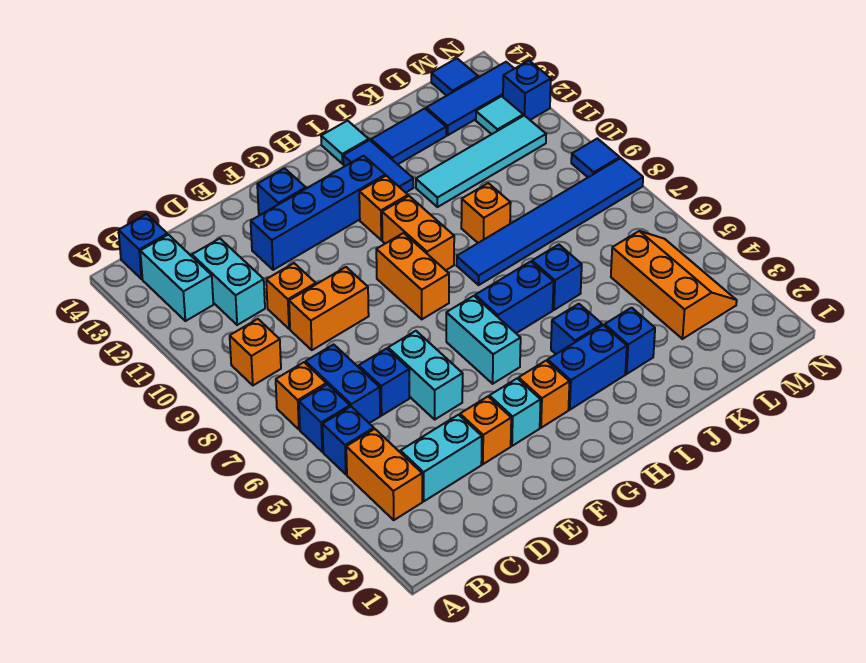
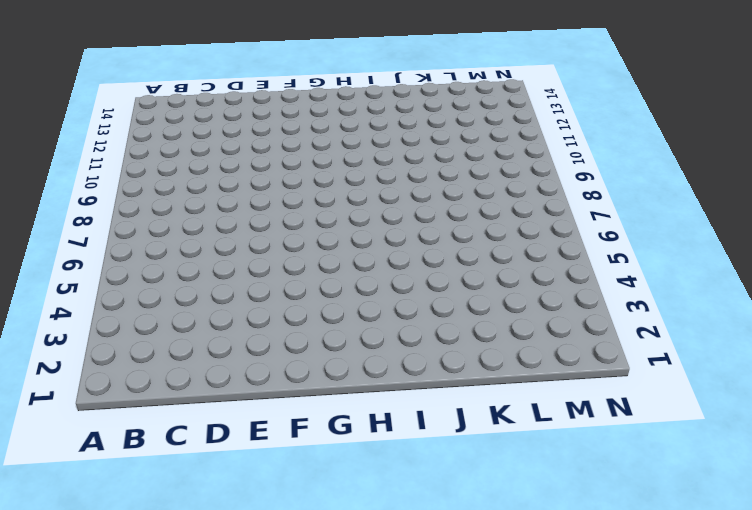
none -> orange 1x2 brick [346,429,422,520]
none -> blue 1x1 brick [322,407,374,474]
none -> blue 1x1 brick [299,384,350,452]
none -> orange 1x1 brick [276,362,326,429]

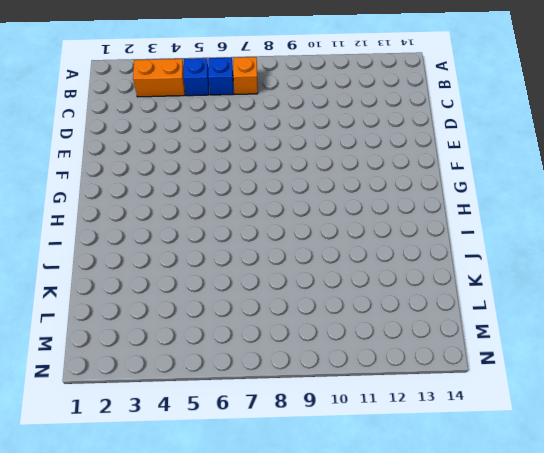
none -> orange 1x1 brick [230,319,281,385]
none -> cyan 1x2 brick [140,235,213,321]
none -> blue 1x1 brick [119,214,167,279]
none -> cyan 1x2 brick [400,415,482,501]

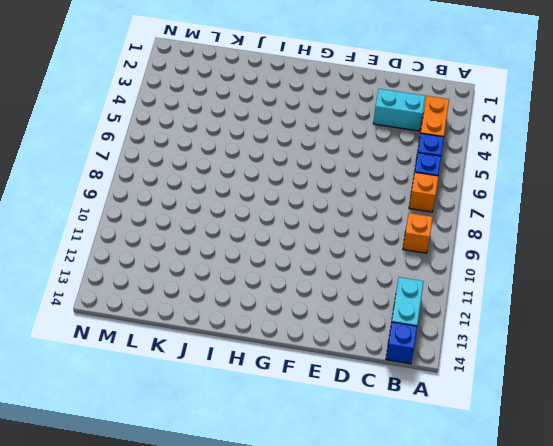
none -> blue 1x2 brick [306,344,380,423]
none -> cyan 1x2 brick [192,239,265,325]
none -> blue 1x1 brick [359,348,409,415]
none -> orange 1x2 brick [289,267,369,350]

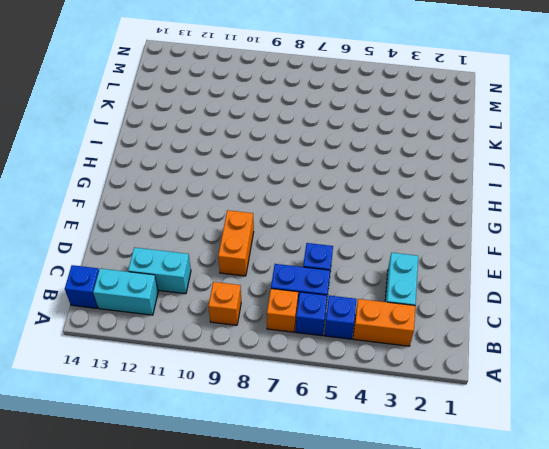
none -> orange 1x1 brick [266,263,316,329]
none -> orange 1x1 brick [460,397,511,464]
none -> cyan 1x2 brick [388,331,463,419]
none -> blue 1x4 brick [251,156,385,270]

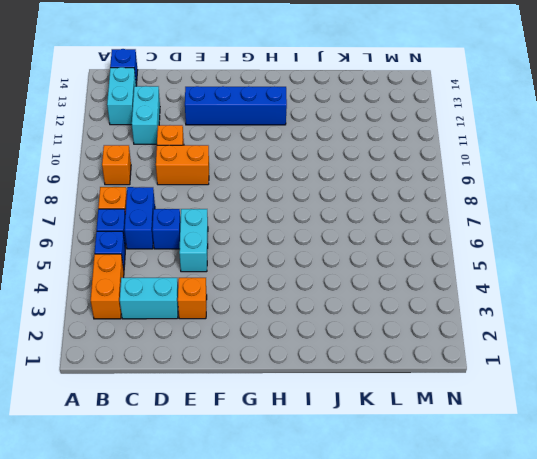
none -> cyan 1x1 brick [489,378,541,446]
none -> blue 1x1 brick [257,168,306,215]
none -> orange 1x1 brick [519,361,570,428]
none -> cyan 1x2 brick [446,296,521,384]

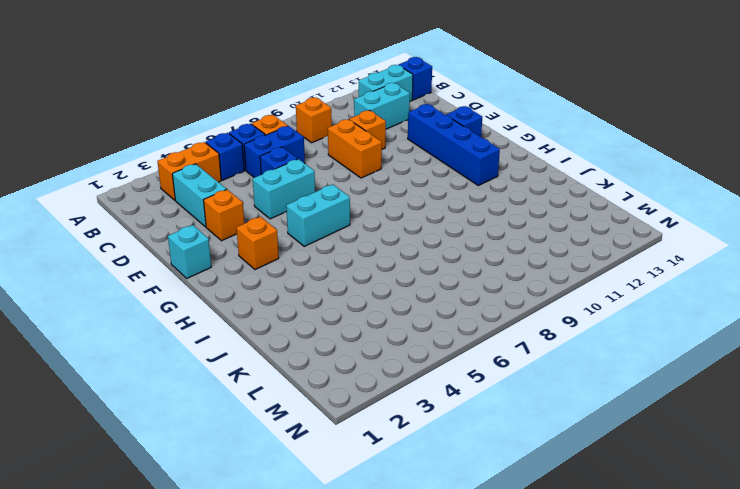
cyan 1x1 brick [168,225,211,278] -> cyan 1x1 brick moved to [489,378,541,446]
none -> orange 1x2 brick [376,233,449,319]
none -> blue 1x2 brick [547,325,627,410]
none -> blue 1x2 brick [475,261,554,333]
none -> orange 1x2 brick [382,196,454,270]

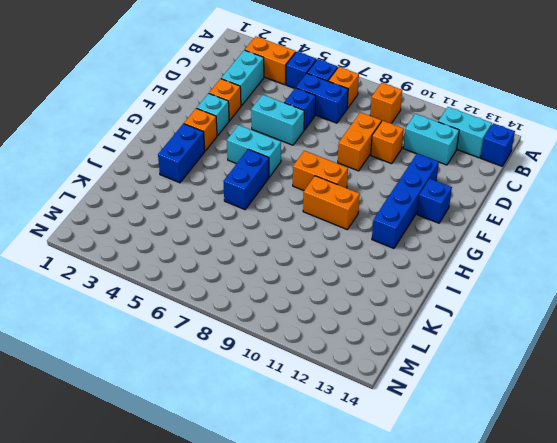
none -> orange 1x1 brick [359,176,408,240]
none -> blue 1x1 brick [551,304,602,354]
none -> blue 1x6 tile [456,158,643,285]
none -> blue 1x2 tile [343,140,414,193]

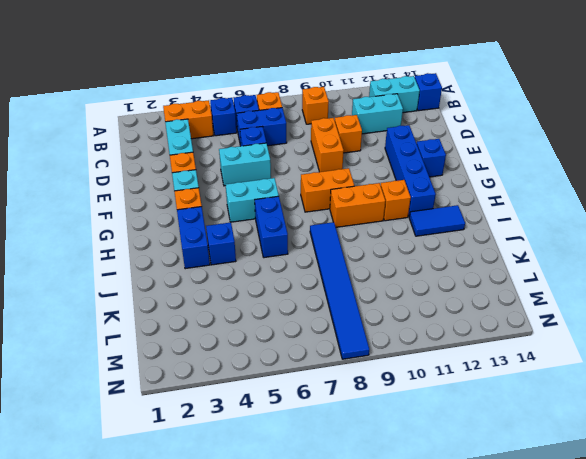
none -> cyan 1x1 tile [321,121,369,164]
none -> blue 1x1 brick [605,308,655,374]
none -> blue 1x1 brick [532,245,582,310]
none -> orange 1x1 brick [461,183,511,243]

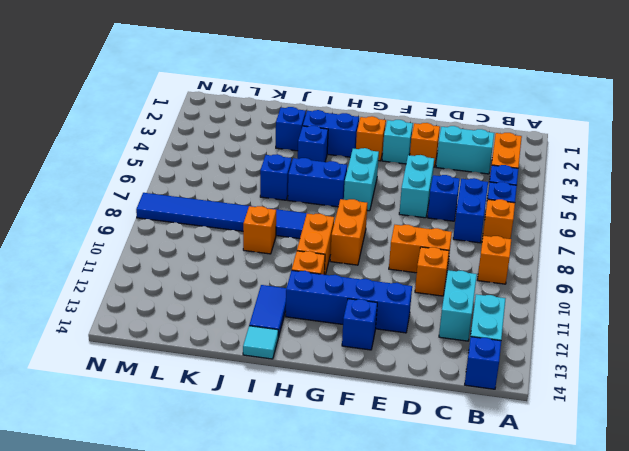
none -> cyan 1x4 tile [416,115,546,207]
none -> blue 1x2 tile [371,108,446,164]
none -> orange 2x3 slope [611,231,737,339]
none -> blue 1x3 tile [426,62,514,135]

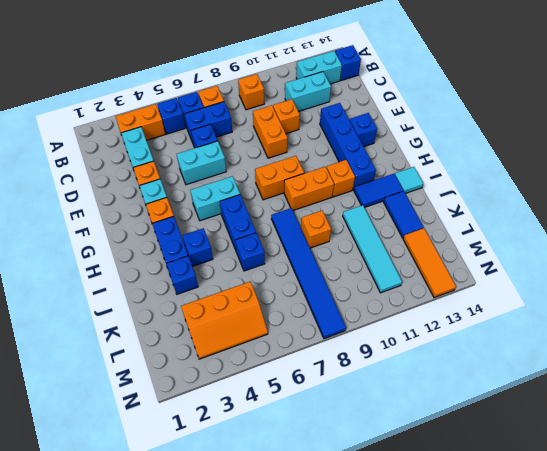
orange 1x3 tile [403,228,456,298] -> blue 1x3 tile [426,62,514,135]
none -> cyan 1x1 tile [476,96,523,134]
none -> blue 1x1 tile [431,58,478,96]
none -> blue 1x1 tile [571,138,620,177]
none -> blue 1x1 brick [503,61,551,120]

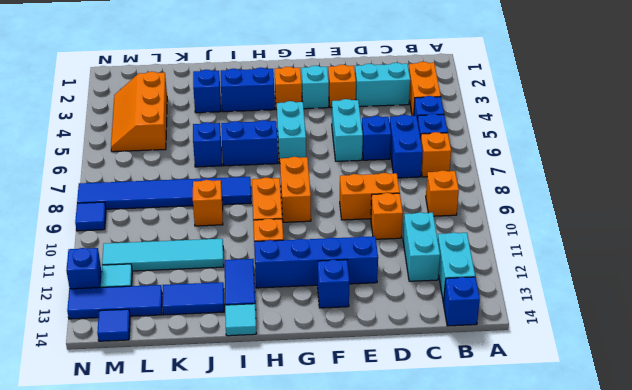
none -> blue 1x1 brick [551,304,602,354]

